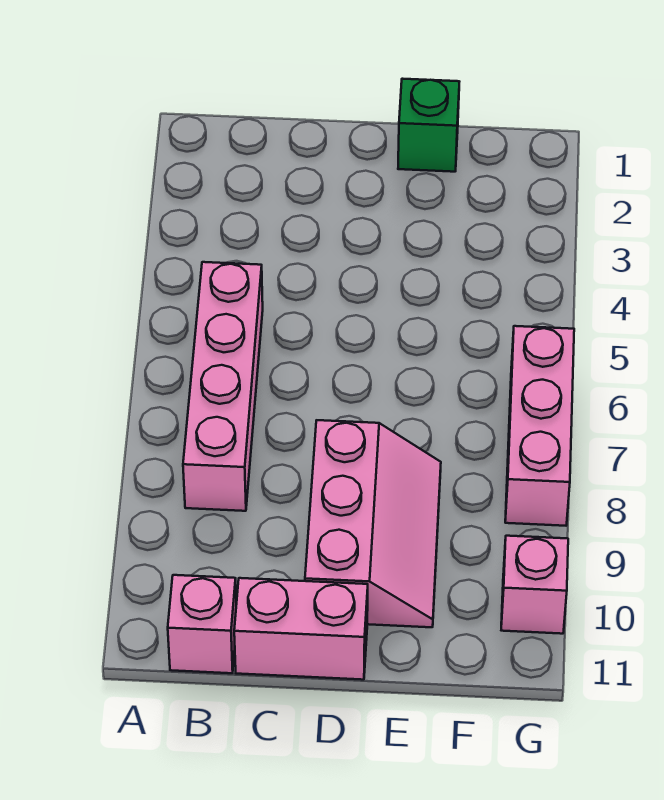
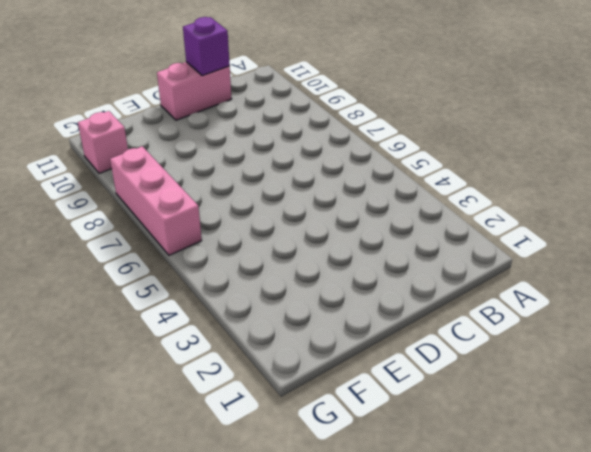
purple 1x1 brick [183,17,230,76] -> none
none -> pink 1x4 brick [183,262,263,511]
none -> pink 1x1 brick [168,575,236,673]

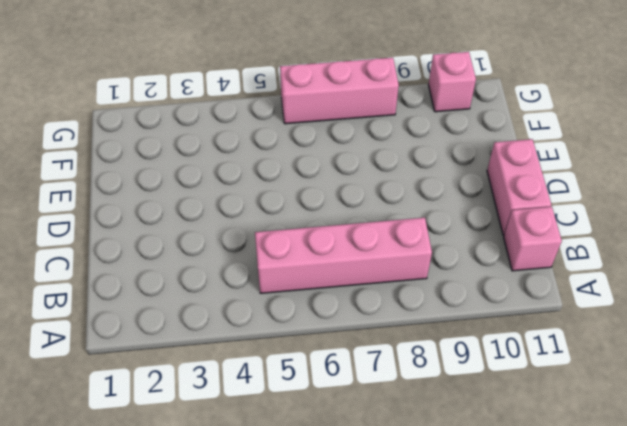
none -> pink 2x3 slope [305,420,441,627]
none -> green 1x1 brick [398,79,459,172]

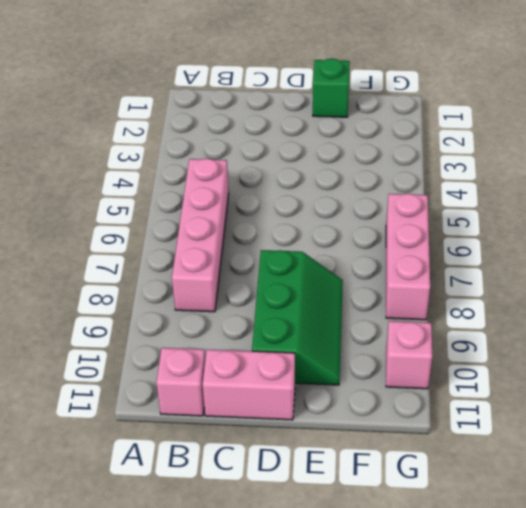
green 2x3 slope [252,250,343,385] -> pink 2x3 slope [305,420,441,627]

